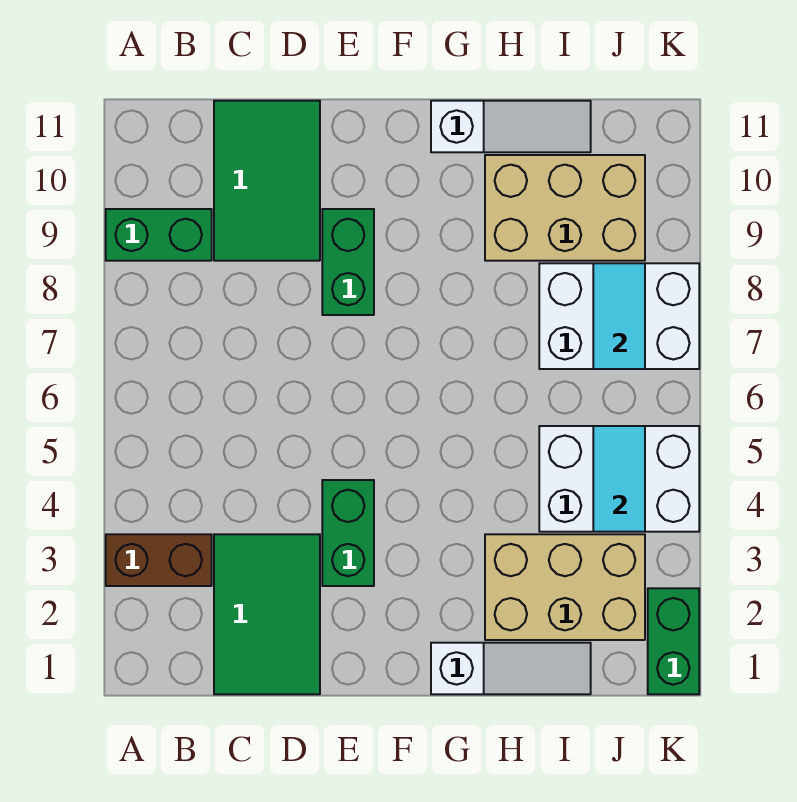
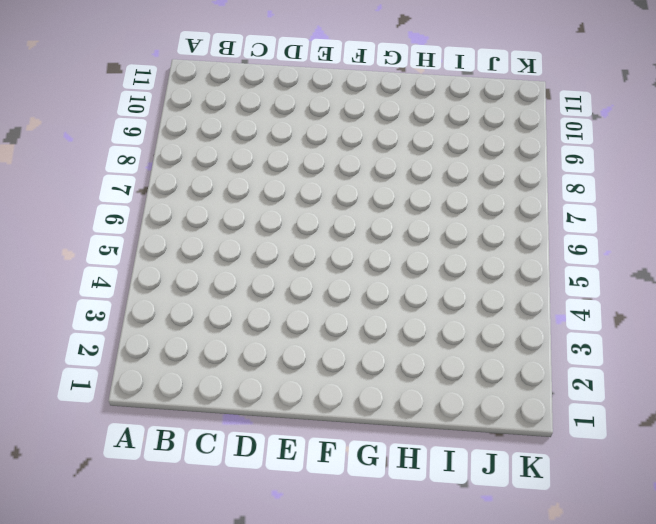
none -> brown 1x2 brick [106,534,212,586]
none -> green 1x2 brick [106,209,212,261]
none -> green 2x3 tile [214,534,320,694]

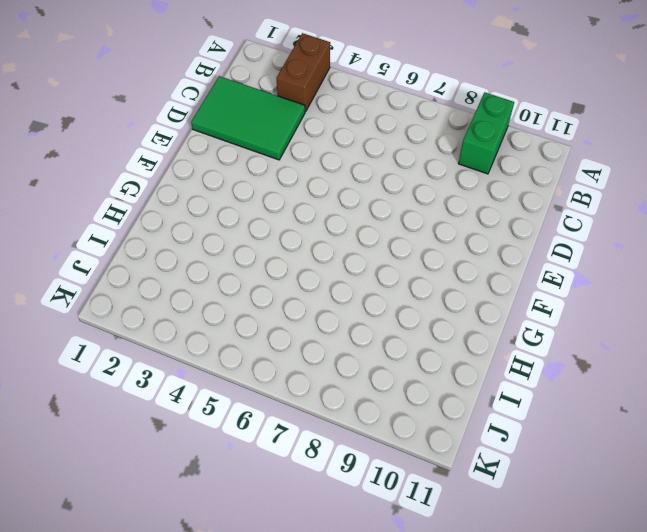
none -> green 2x3 tile [214,101,320,261]
none -> green 1x2 brick [322,480,374,586]
none -> green 1x2 brick [322,209,374,315]

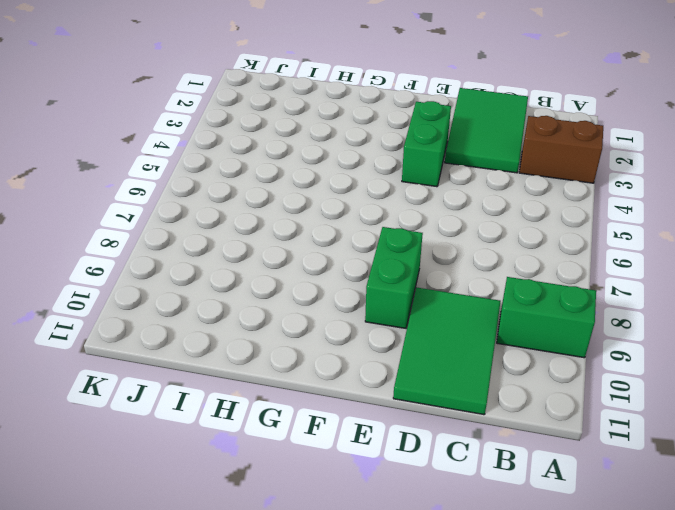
none -> white 1x3 slope [431,643,591,694]
none -> white 1x3 slope [431,101,591,152]
none -> tan 2x3 brick [485,534,645,640]

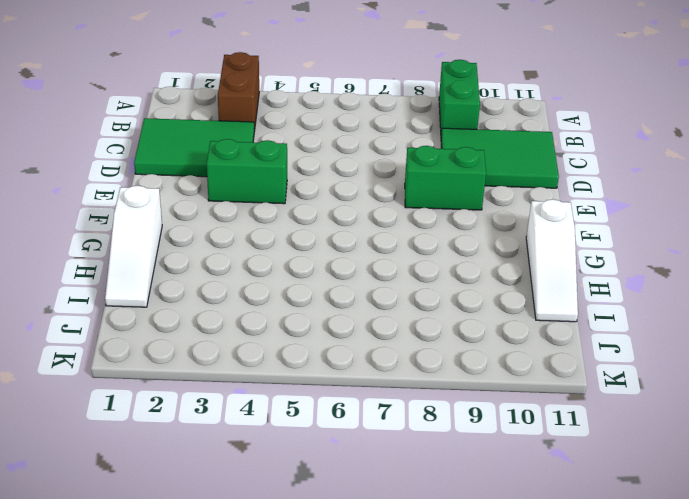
none -> tan 2x3 brick [485,534,645,640]
none -> tan 2x3 brick [485,155,645,261]
none -> white 2x3 brick [539,426,699,532]

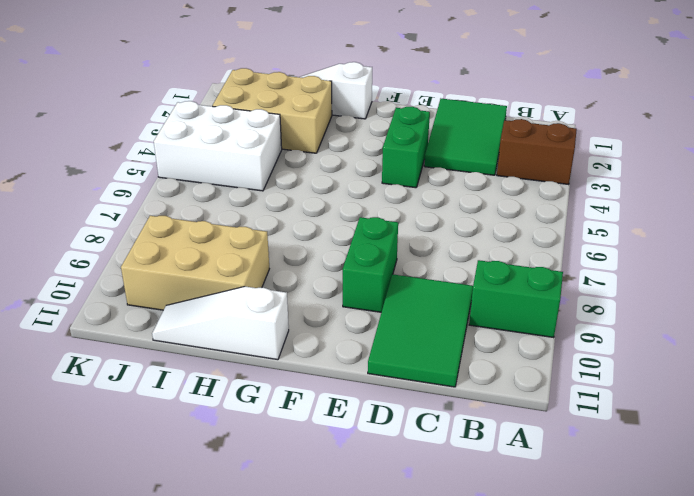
none -> white 2x3 brick [539,263,699,369]
none -> green 1x2 brick [648,588,699,694]
none -> cyan 1x2 tile [593,426,645,532]

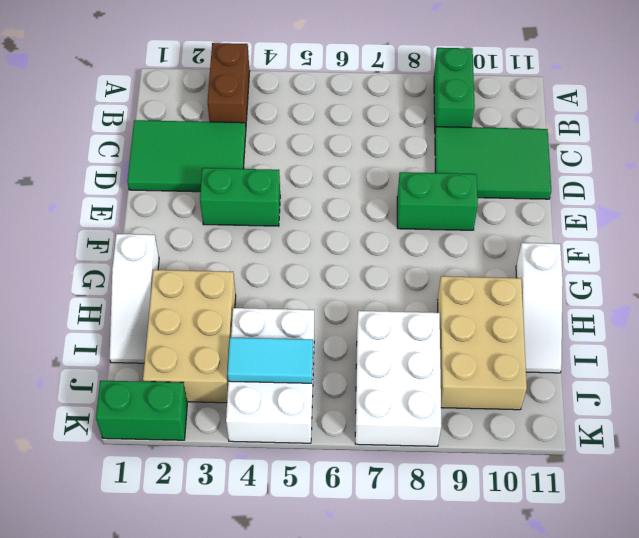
none -> cyan 1x2 tile [593,263,645,369]

